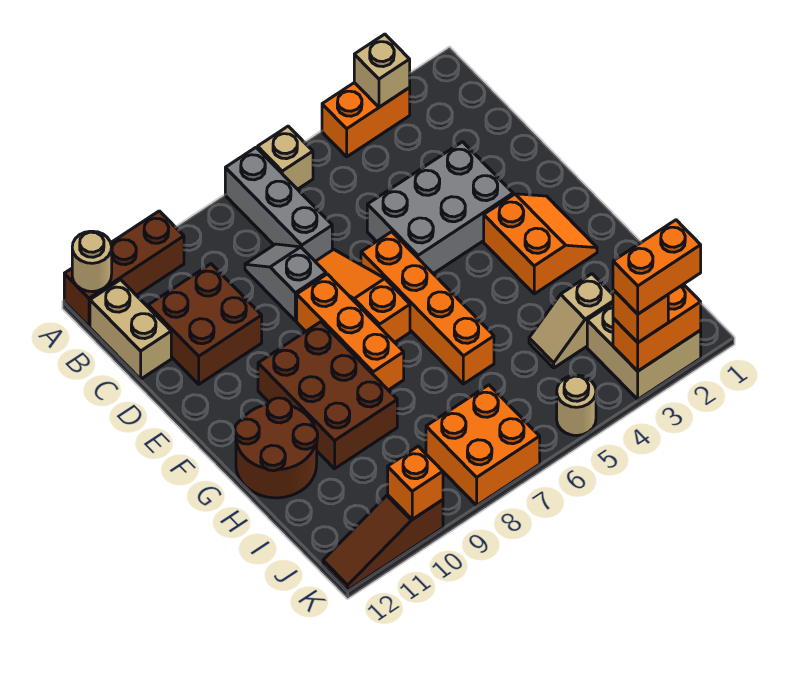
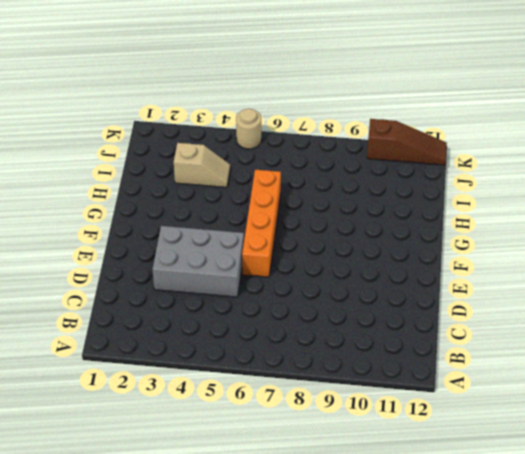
none -> orange 1x2 brick [322,83,410,157]
none -> tan 1x1 brick [258,126,313,189]
none -> grey 1x3 brick [225,148,332,261]

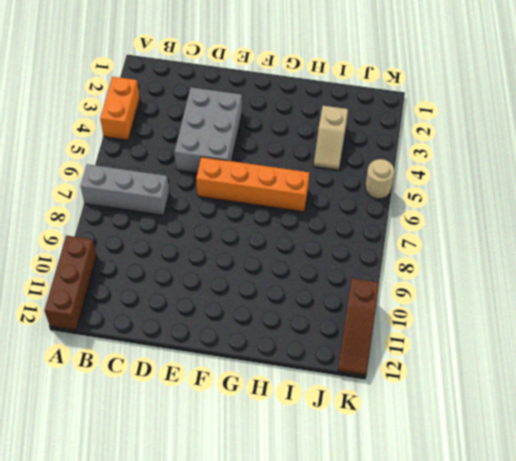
none -> tan 1x1 brick [258,126,313,189]
none -> tan 1x2 brick [90,280,171,379]
none -> grey 1x2 slope [245,244,326,321]

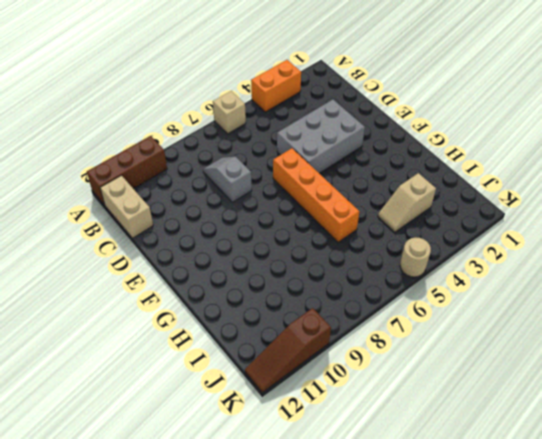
none -> grey 1x3 brick [225,148,332,261]
none -> brown 2x2 brick [148,264,262,384]
none -> orange 1x3 slope [315,249,410,342]

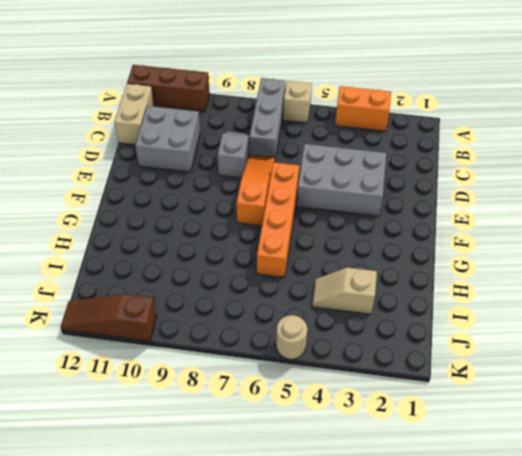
grey 2x2 brick [135,106,200,172] -> brown 2x2 brick [148,264,262,384]
none -> orange 1x3 brick [297,274,404,390]
none -> orange 2x2 slope [484,194,597,294]
none -> brown 2x3 brick [258,322,397,469]

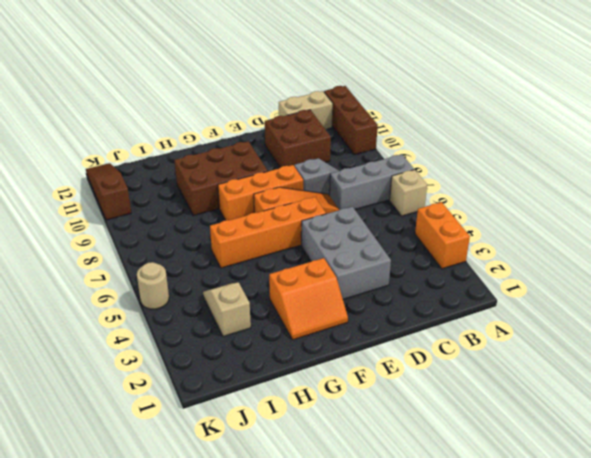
none -> brown 2x2 round brick [235,398,318,498]
none -> tan 2x2 brick [587,303,701,399]
none -> orange 2x2 brick [426,385,540,505]

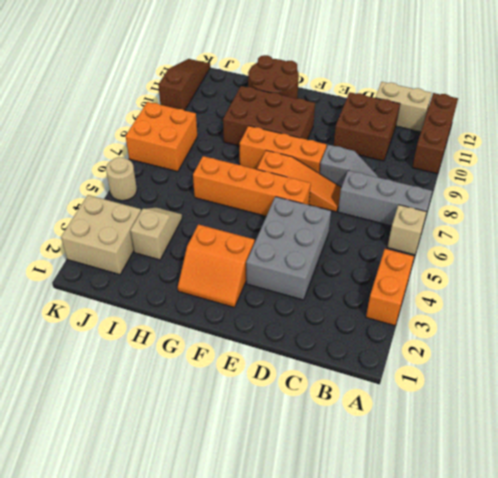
none -> tan 1x1 brick [354,34,410,107]
none -> tan 1x1 round brick [72,231,112,292]
none -> orange 1x2 brick [613,284,701,371]

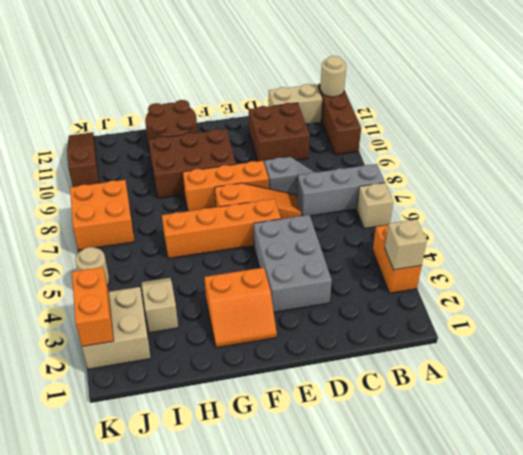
none -> orange 1x1 brick [388,446,443,519]
none -> orange 1x1 brick [613,290,668,343]
none -> orange 1x2 brick [613,220,701,314]

